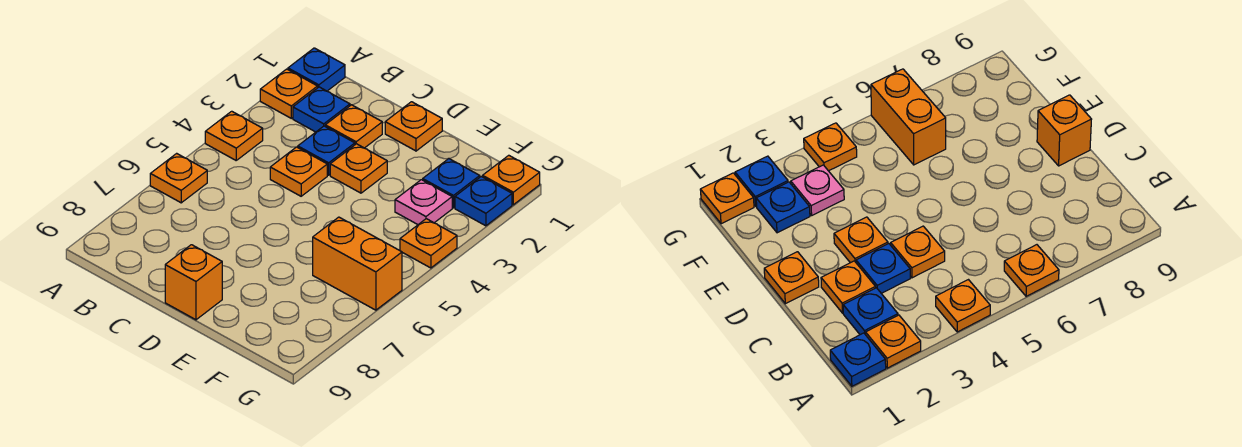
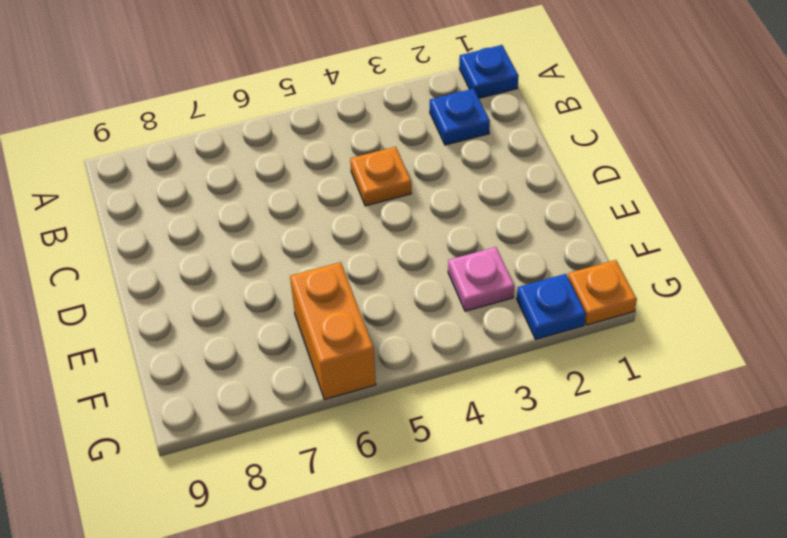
none -> orange 1x1 plate [260,69,318,118]
none -> orange 1x1 plate [205,111,263,160]
none -> orange 1x1 plate [150,153,207,203]

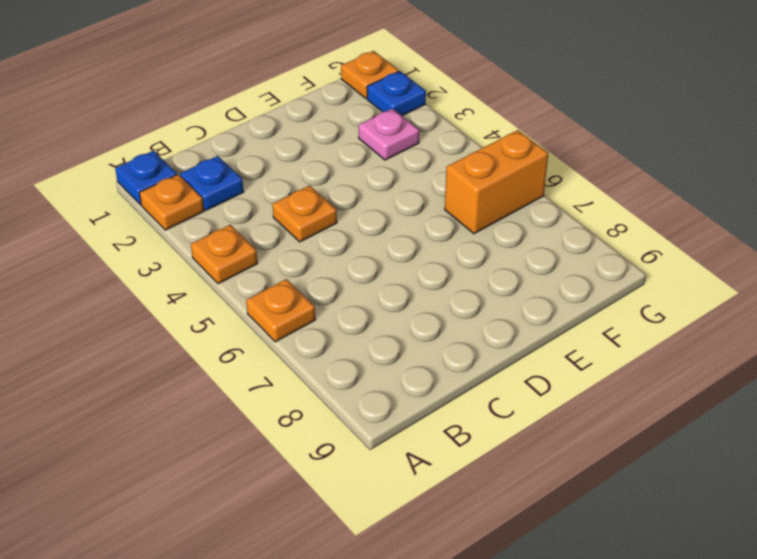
none -> orange 1x1 plate [325,105,382,148]
none -> blue 1x1 plate [298,126,355,175]
none -> orange 1x1 plate [385,102,442,151]

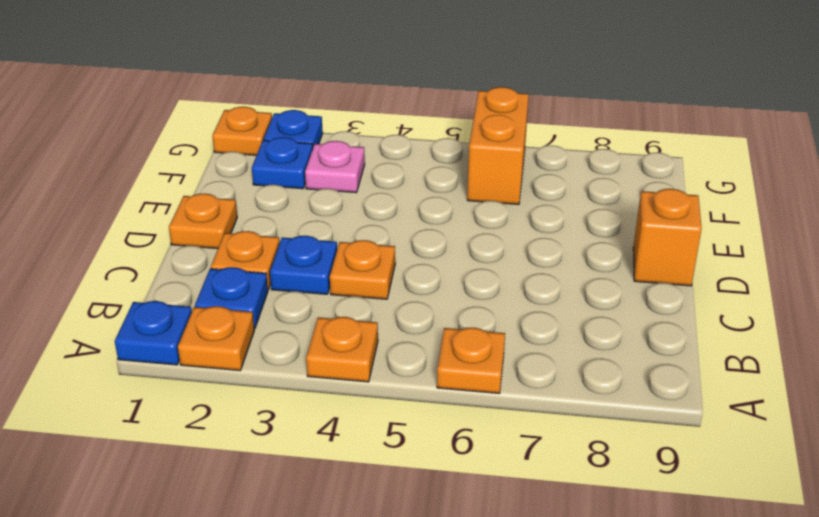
none -> orange 1x1 plate [330,144,387,193]
none -> orange 1x1 plate [400,219,457,268]

